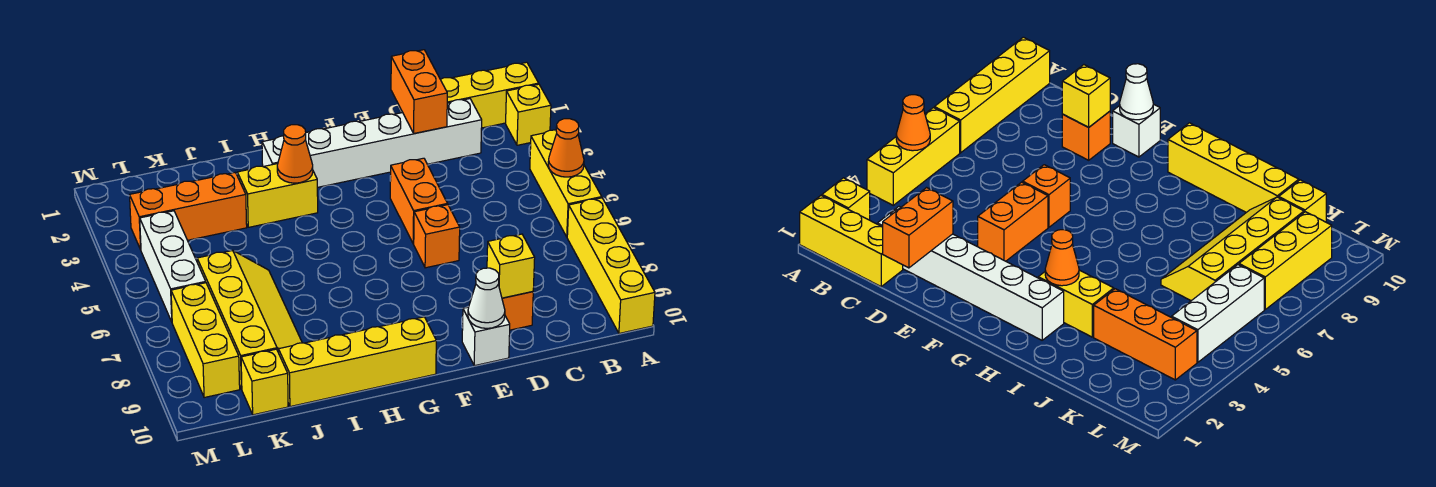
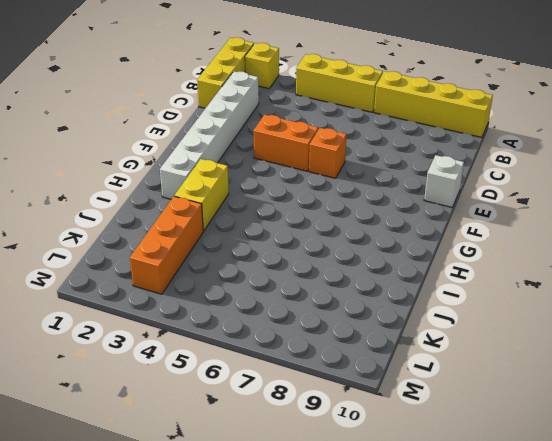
none -> orange 1x1 brick [502,291,533,330]
none -> yellow 1x4 brick [278,317,436,407]
none -> yellow 2x4 slope [197,250,302,389]

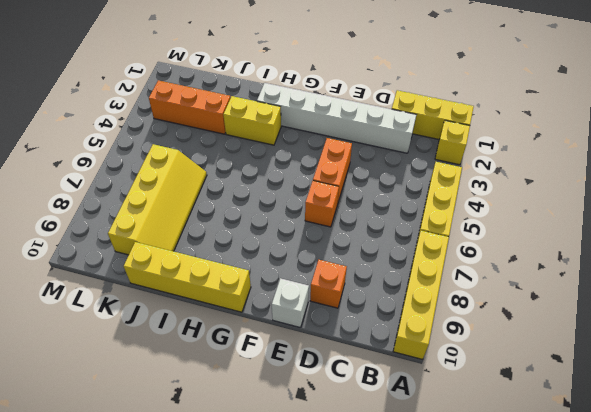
none -> yellow 1x1 brick [241,349,288,415]
none -> white 1x3 brick [140,211,206,321]
none -> yellow 1x3 brick [171,283,240,398]

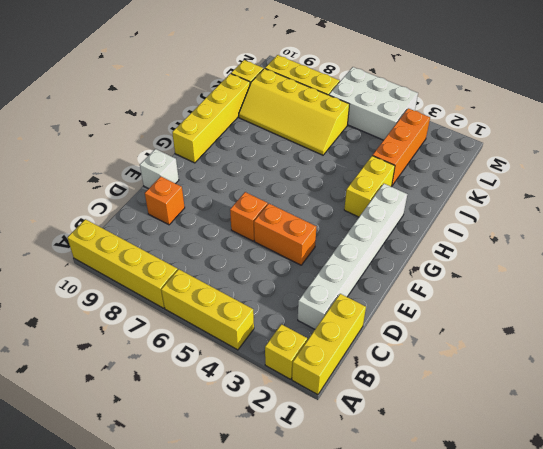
white 2x3 brick [329,67,418,140] -> white 1x3 brick [140,211,206,321]
none -> orange 1x1 cone [548,119,584,177]
none -> orange 1x2 brick [391,50,447,134]
none -> yellow 1x1 brick [487,234,535,298]

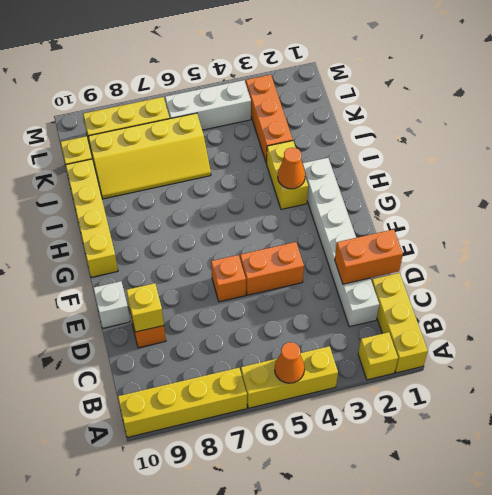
none -> white 1x1 cone [468,268,505,328]

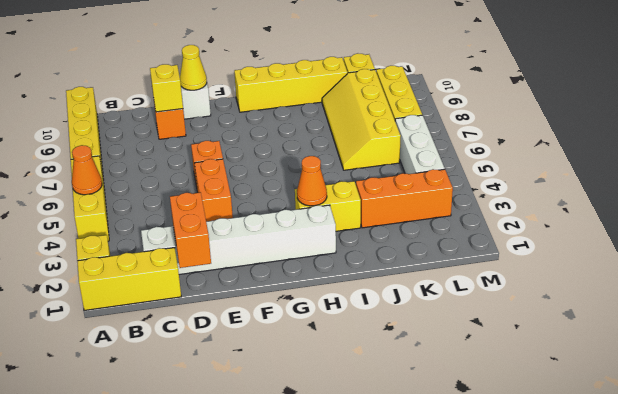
yellow 1x1 cone [180,45,207,90] -> white 1x1 cone [468,268,505,328]

